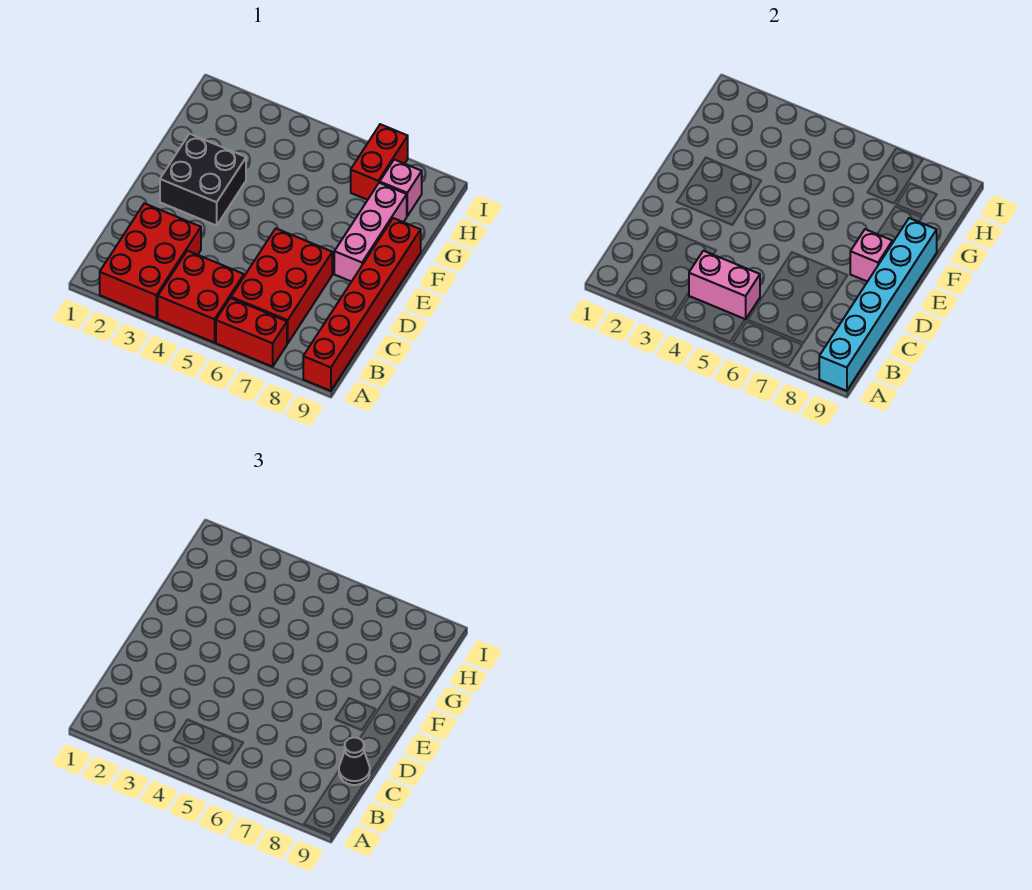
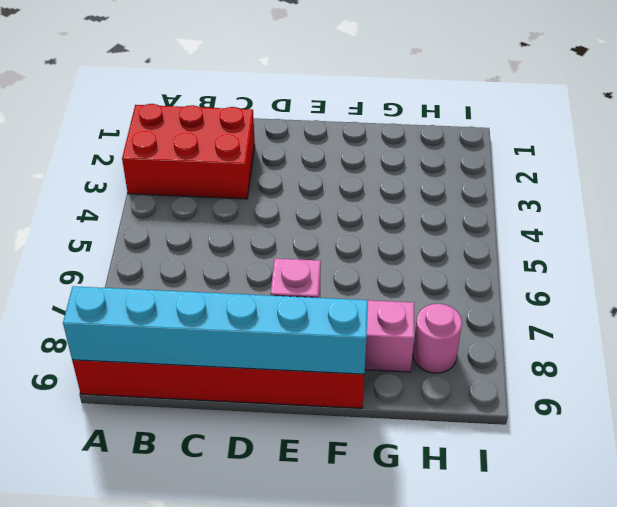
pink 1x1 round brick [413,304,462,373] -> pink 1x1 brick [380,160,422,216]
none -> red 2x2 brick [158,251,244,343]
none -> red 1x2 brick [216,298,287,367]
none -> red 2x3 brick [231,228,332,343]

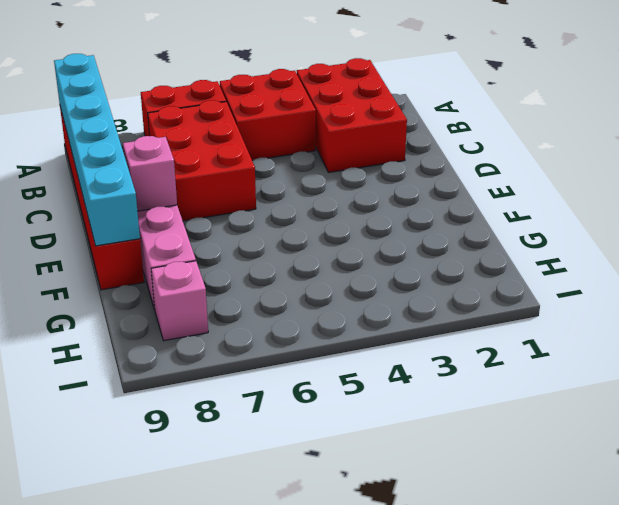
none -> black 2x2 brick [160,134,246,226]
none -> red 1x2 brick [351,124,408,200]
none -> pink 1x2 brick [689,251,760,319]

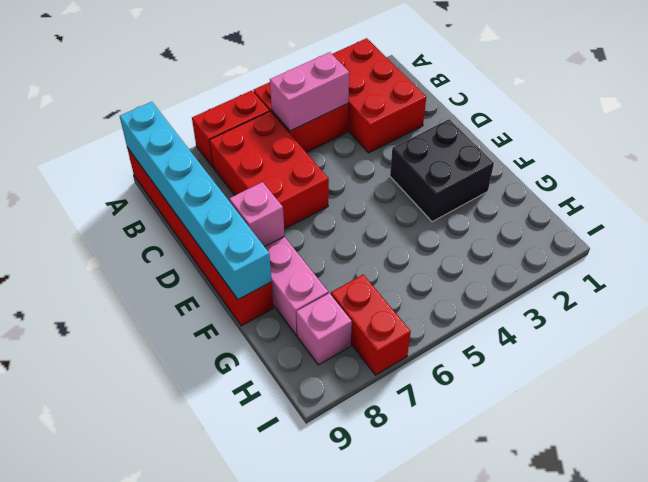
none -> black 1x1 cone [339,737,370,785]

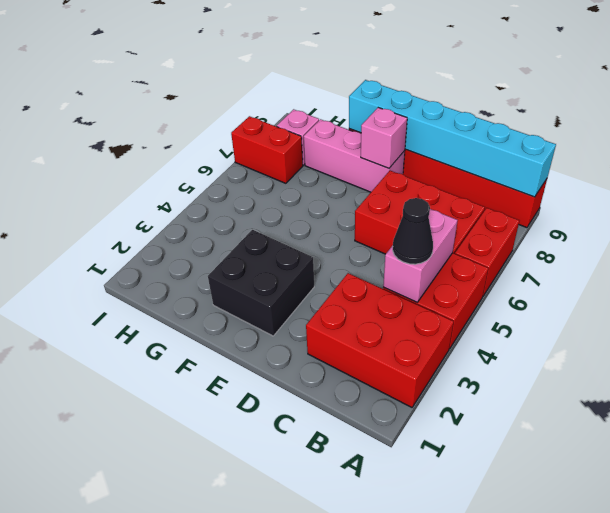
black 1x1 cone [393,198,433,264] -> black 1x1 cone moved to [339,737,370,785]

